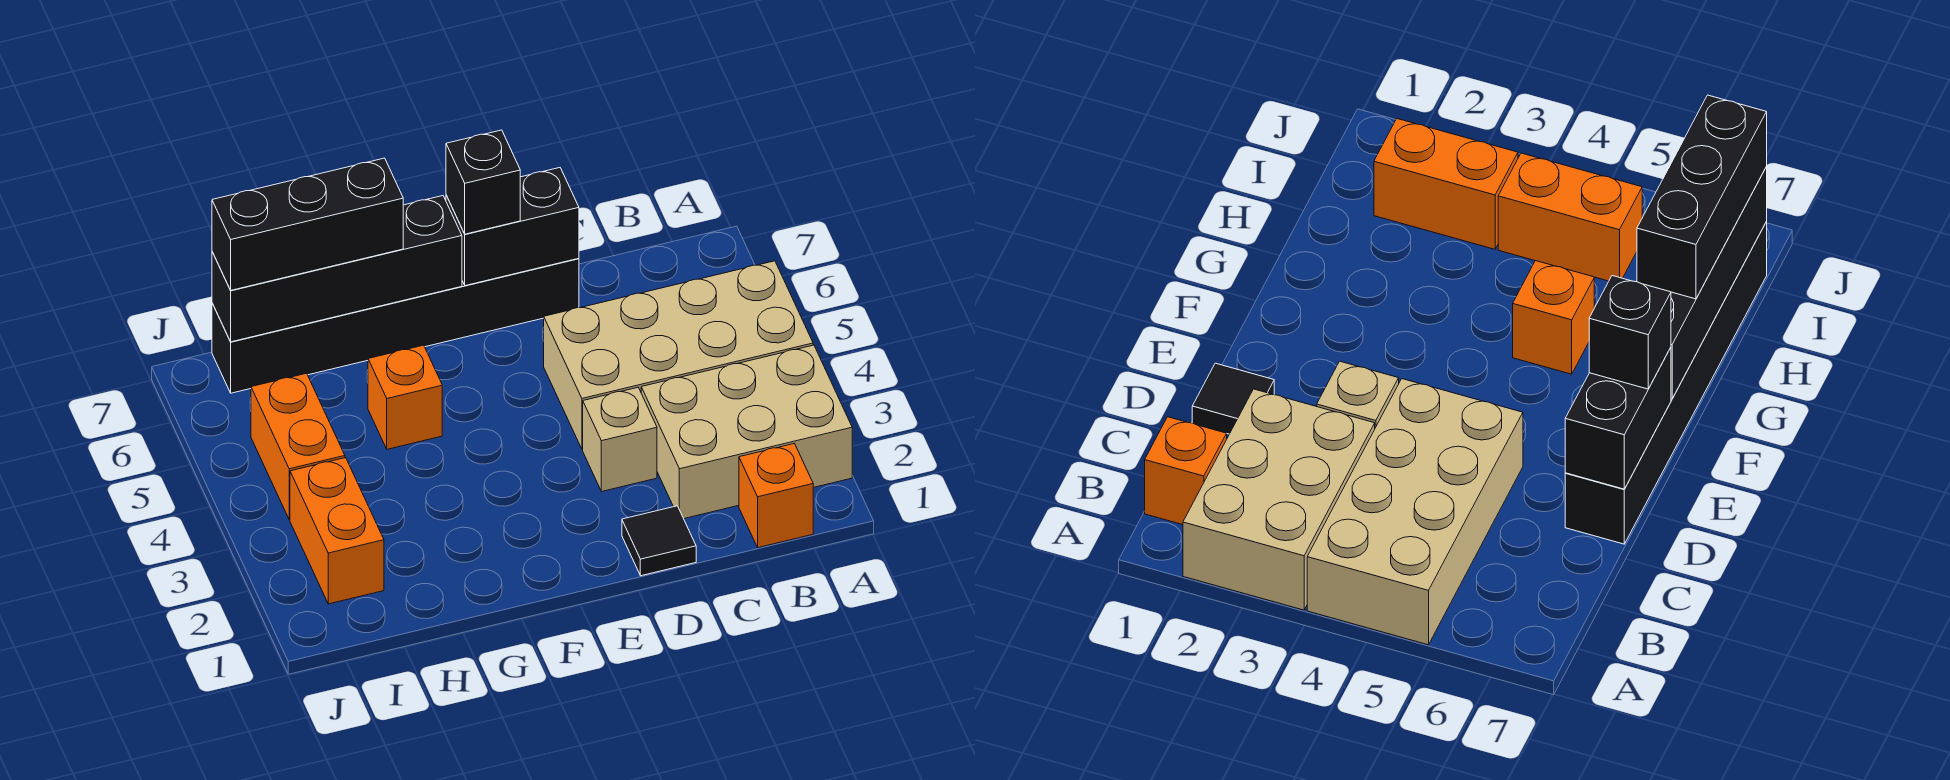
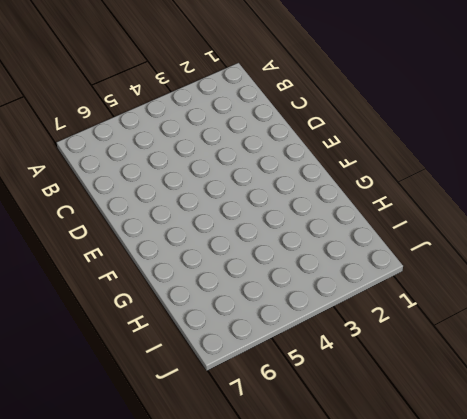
none -> tan 2x3 brick [641,345,852,519]
none -> tan 2x4 brick [544,261,813,449]
none -> orange 1x1 brick [739,444,813,548]

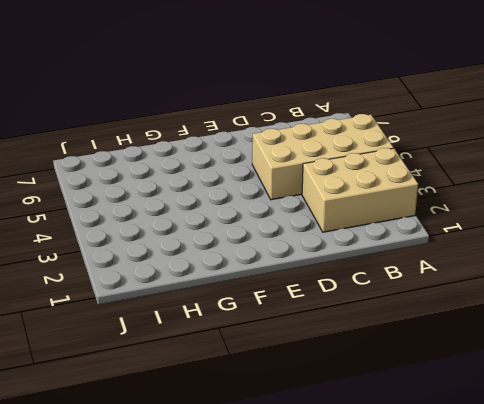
none -> orange 1x1 brick [739,444,813,548]
none -> black 1x1 tile [622,506,696,576]
none -> tan 1x1 brick [583,387,657,491]

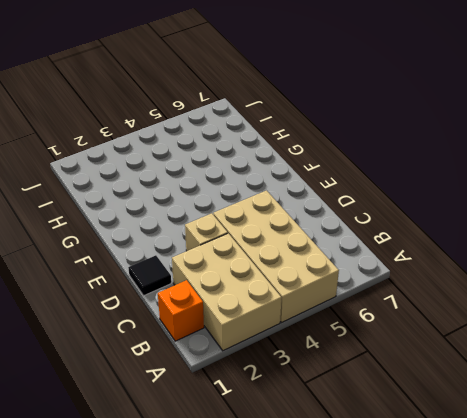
none -> black 1x6 brick [212,258,579,393]
none -> orange 1x1 brick [368,345,442,449]
none -> orange 1x2 brick [290,458,384,604]

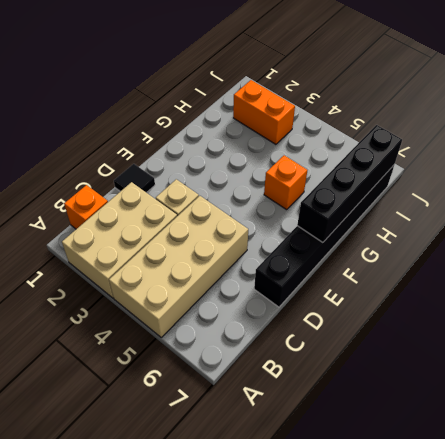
none -> orange 1x2 brick [251,373,345,520]
none -> black 1x2 brick [446,168,579,286]
none -> black 1x1 brick [446,130,520,234]

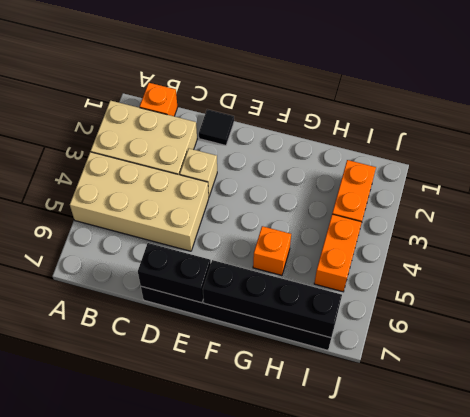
none -> black 1x1 brick [446,130,520,234]
none -> black 1x3 brick [212,158,403,290]

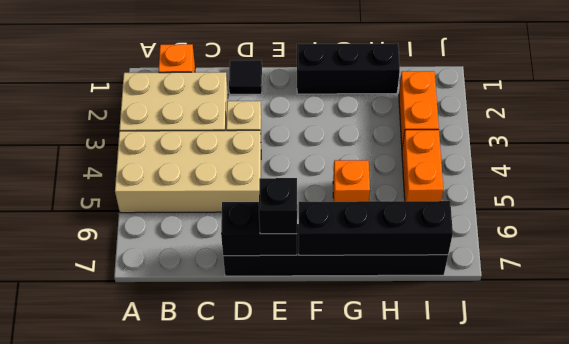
black 1x3 brick [297,43,400,94] -> black 1x3 brick moved to [212,158,403,290]

